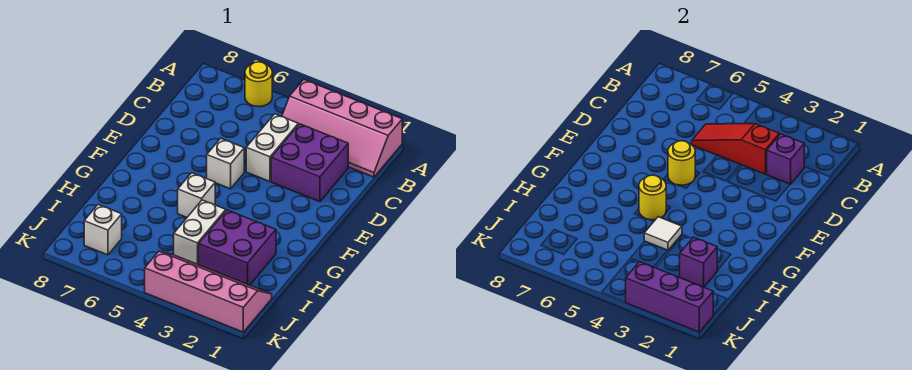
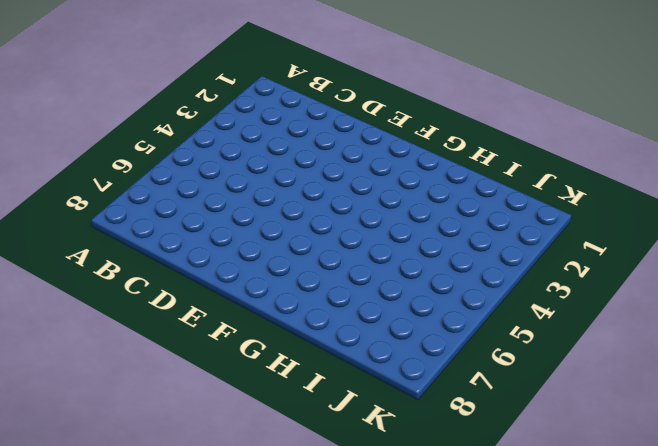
none -> pink 2x4 slope [282,80,402,177]
none -> yellow 1x1 round brick [245,62,272,107]
none -> purple 2x2 brick [271,124,348,202]

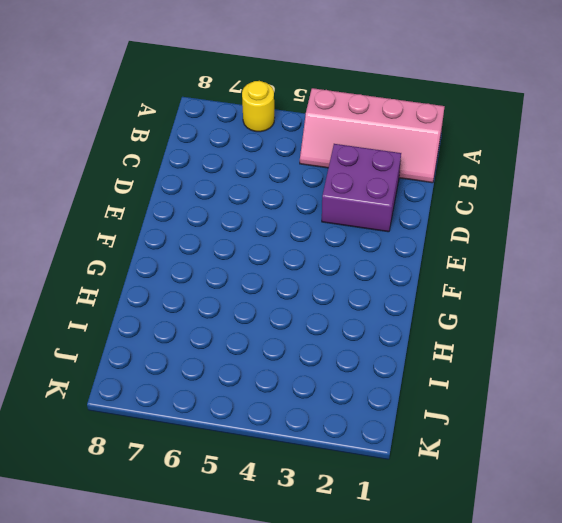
none -> white 1x2 brick [246,114,298,182]
none -> white 1x1 brick [207,138,244,189]
none -> white 1x1 brick [178,173,215,217]

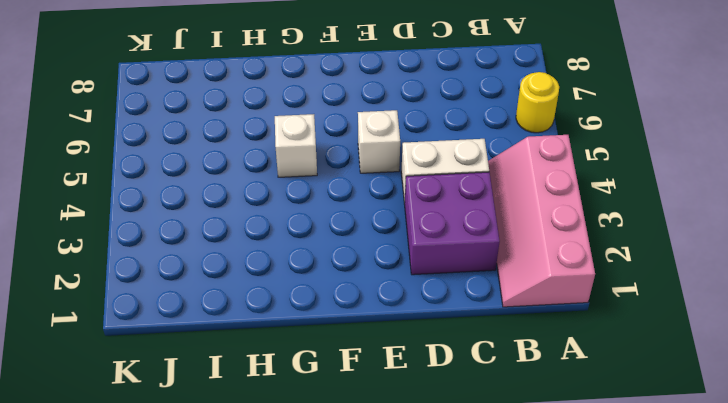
none -> purple 2x2 brick [199,210,276,285]
none -> white 1x2 brick [174,200,226,265]
none -> pink 2x4 slope [145,251,272,332]

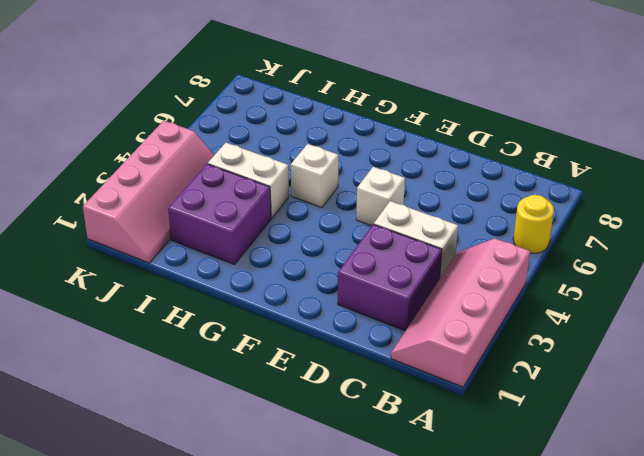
none -> white 1x1 brick [84,205,122,255]
none -> purple 1x1 brick [767,134,804,184]
none -> red 1x3 slope [692,124,779,174]

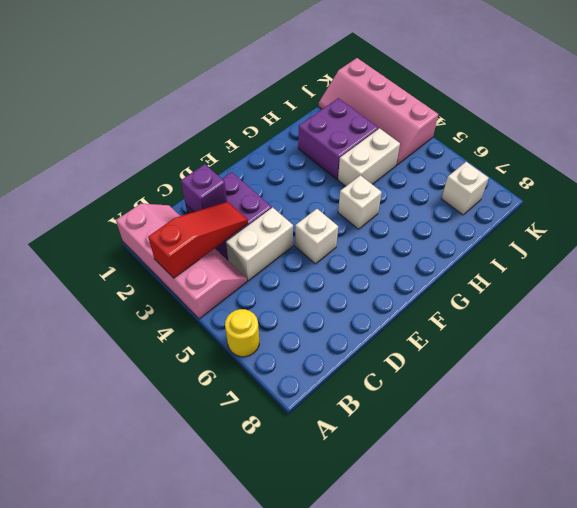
red 1x3 slope [148,202,248,278] -> red 1x3 slope turned to [692,124,779,174]
none -> yellow 1x1 round brick [668,141,695,185]
none -> yellow 1x1 round brick [639,175,666,220]
none -> white 1x1 tile [644,217,682,251]

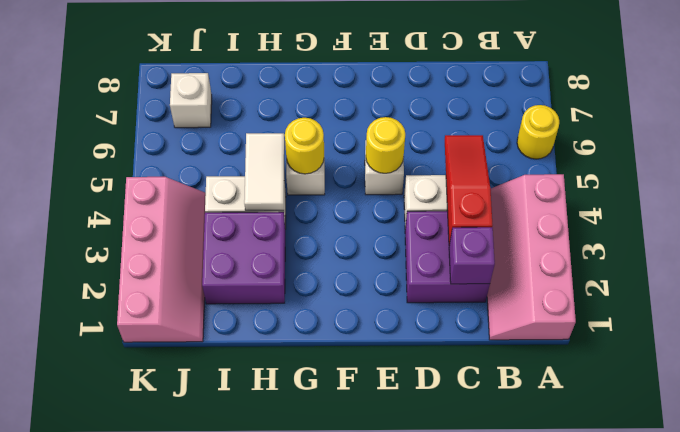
white 1x2 tile [244,133,285,210] -> white 1x1 tile [644,217,682,251]
none -> purple 1x1 brick [680,237,717,287]
none -> purple 1x3 brick [626,262,713,332]

